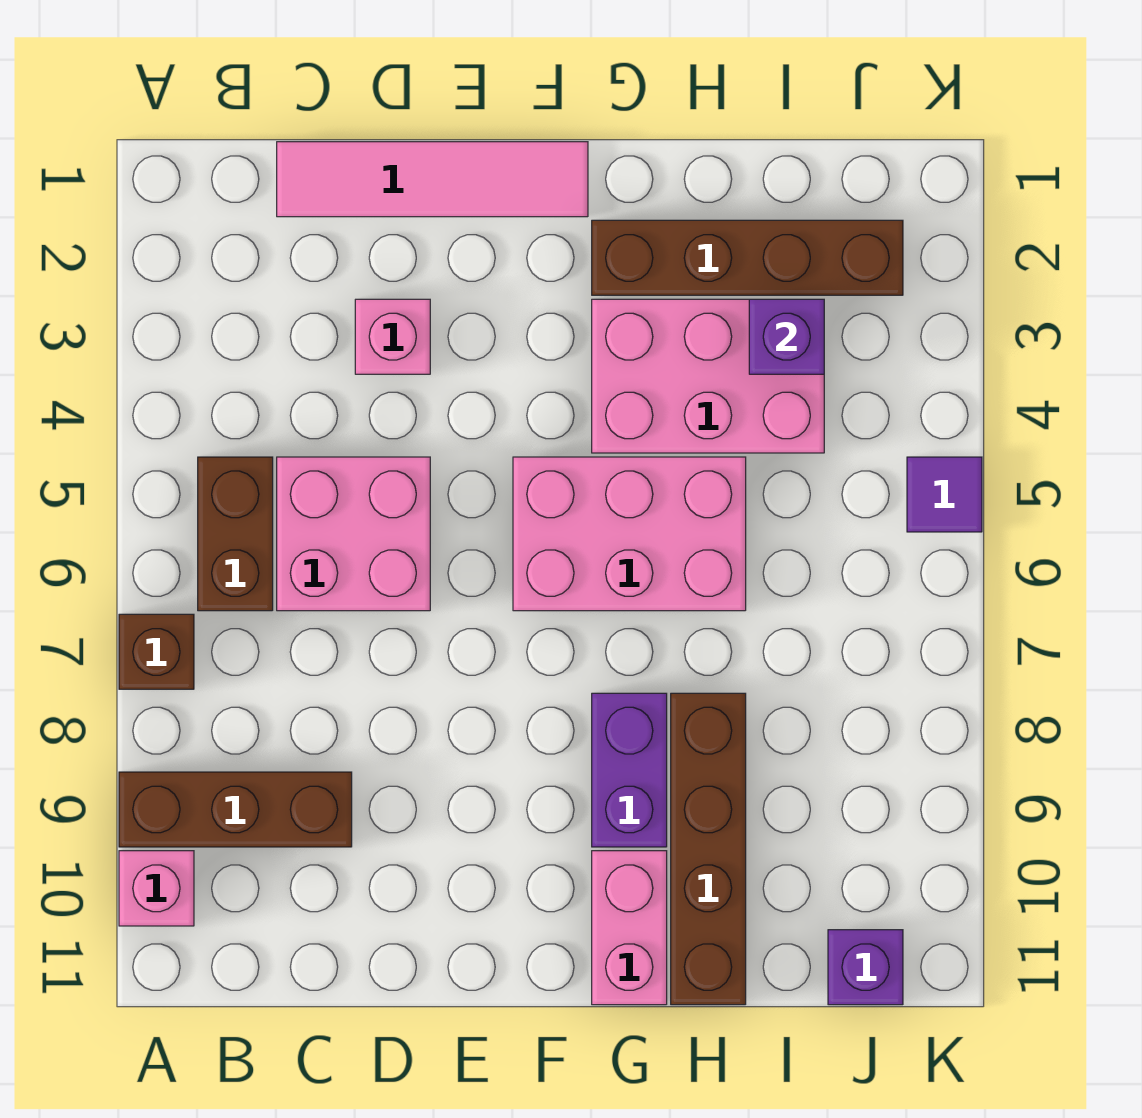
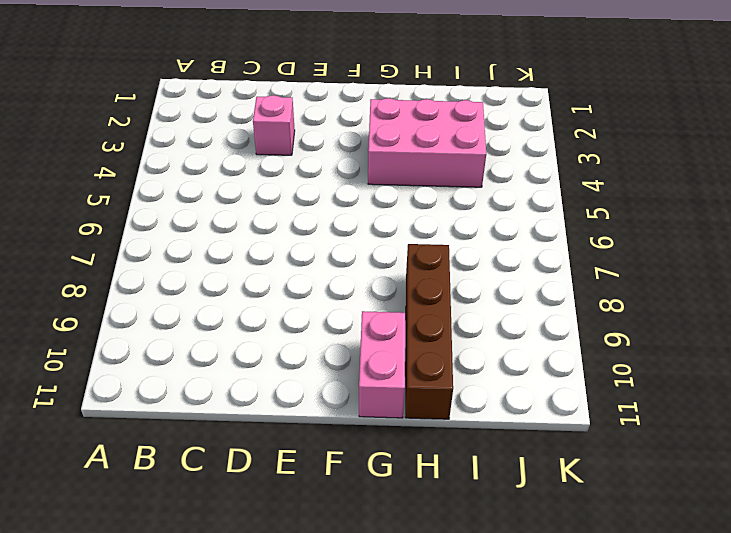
none -> brown 1x1 brick [119,614,194,689]
none -> brown 1x3 brick [119,772,352,847]
none -> pink 1x1 brick [119,851,194,926]

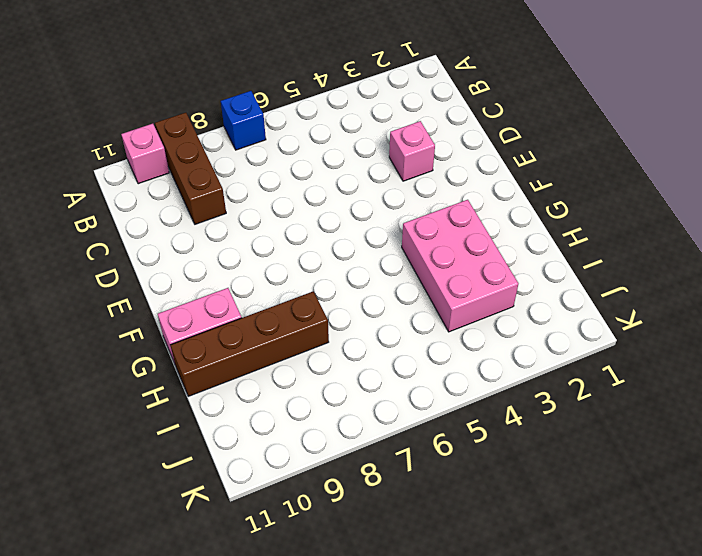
blue 1x1 brick [221,91,266,150] -> brown 1x1 brick [119,614,194,689]
none -> brown 1x2 brick [198,457,273,611]
none -> pink 1x4 tile [277,142,588,217]
none -> pink 2x2 brick [277,457,430,611]

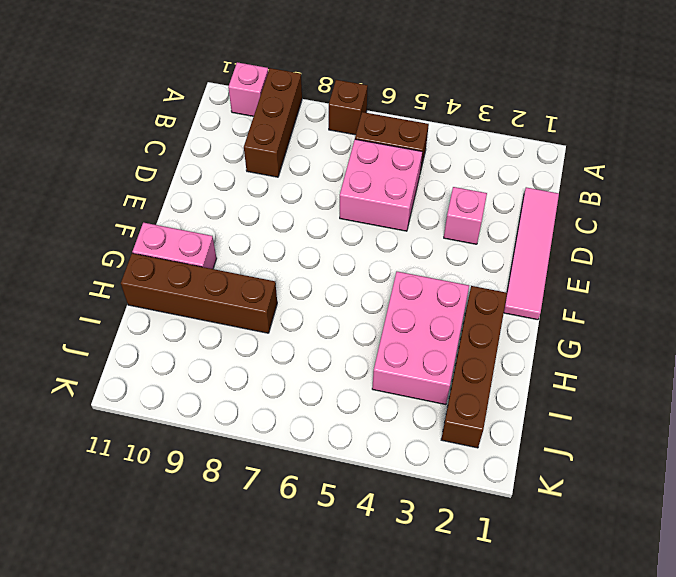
none -> pink 2x3 brick [513,457,746,611]
none -> purple 1x2 brick [592,693,667,847]
none -> purple 1x1 brick [828,930,903,1005]

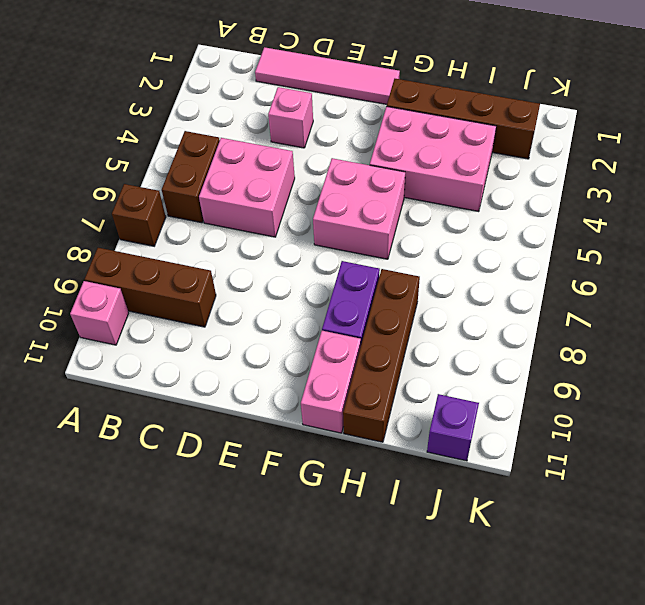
pink 2x2 brick [313,158,405,259] -> pink 2x3 brick [513,457,746,611]
none -> purple 1x1 tile [907,457,982,532]
none -> purple 1x1 brick [749,299,824,374]

